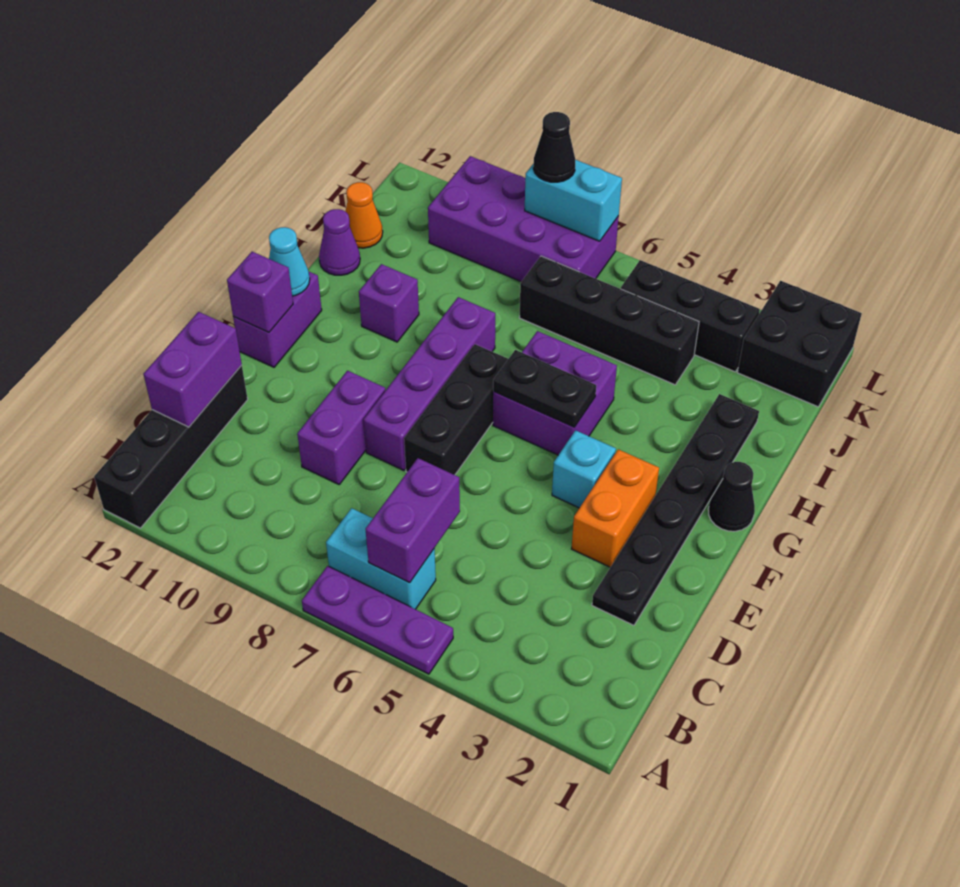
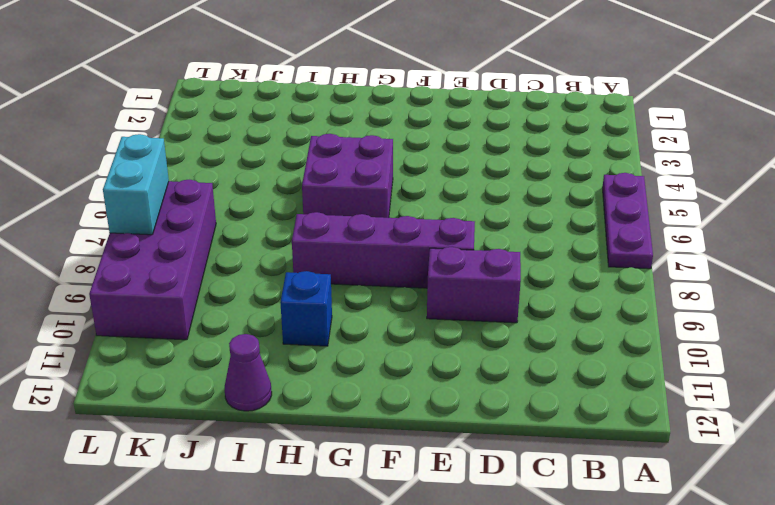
blue 1x1 brick [280,271,332,346] -> purple 1x1 brick [359,264,419,342]
none -> black 1x4 brick [94,365,248,528]
none -> cyan 1x2 brick [326,508,436,609]
none -> black 1x6 plate [592,394,759,625]

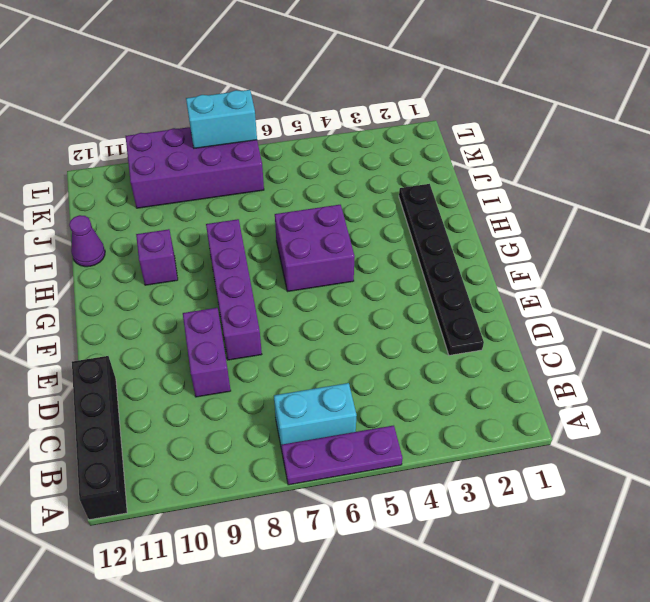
none -> orange 1x2 brick [572,449,659,567]
none -> black 1x3 brick [404,344,508,475]
none -> cyan 1x1 brick [552,430,616,508]

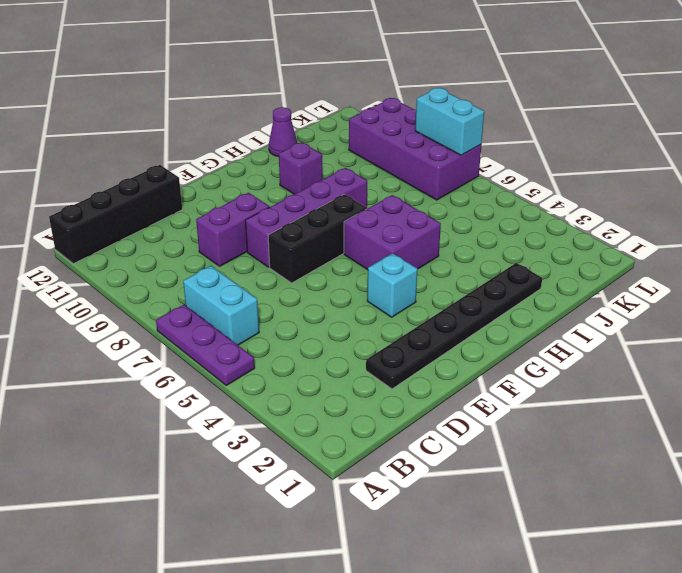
none -> orange 1x2 brick [572,449,659,567]
none -> purple 1x2 brick [233,272,322,367]
none -> black 1x1 cone [708,462,755,531]

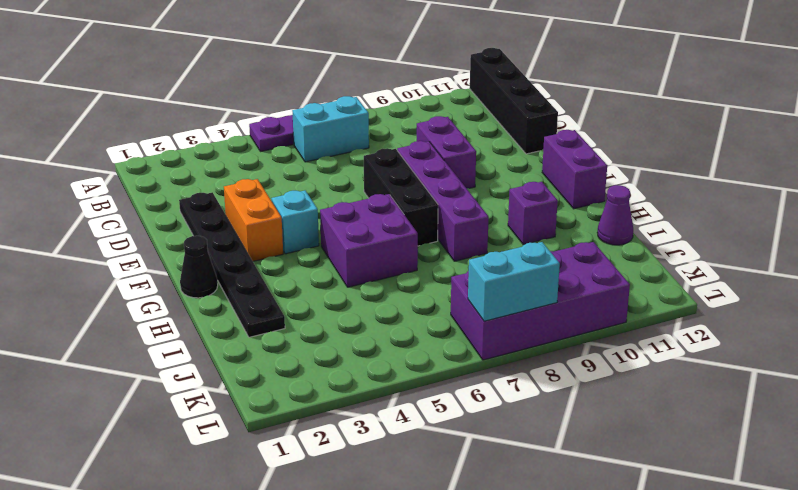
none -> black 1x4 brick [520,256,699,385]
none -> orange 1x1 cone [345,182,383,248]
none -> black 2x2 brick [738,281,862,407]

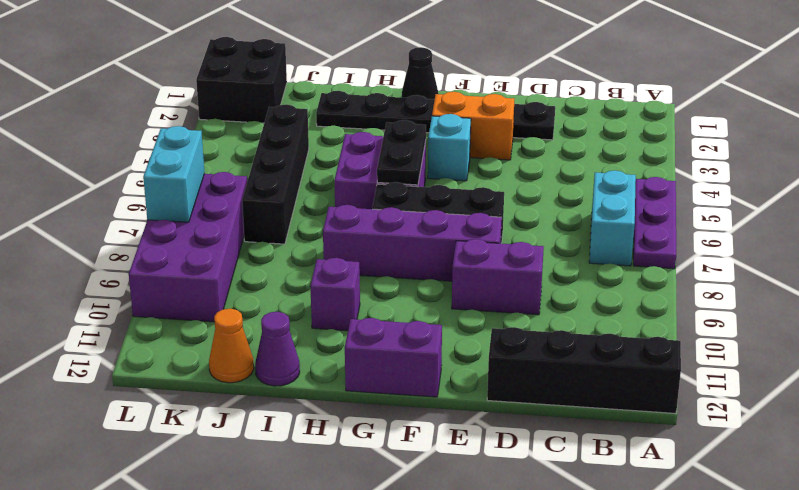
none -> black 1x3 brick [621,260,760,372]
none -> purple 1x2 brick [366,458,460,583]
none -> purple 1x2 brick [143,312,242,427]

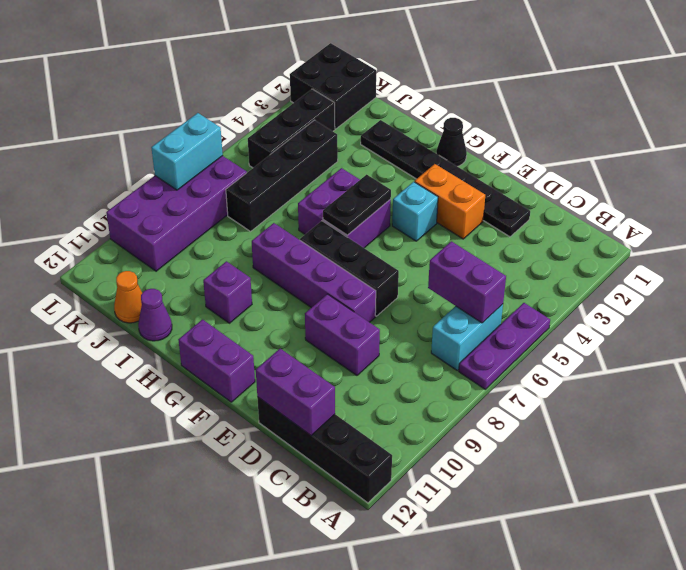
none -> purple 1x1 brick [227,252,293,332]
none -> cyan 1x1 cone [269,227,310,296]
none -> black 1x1 cone [533,112,576,182]

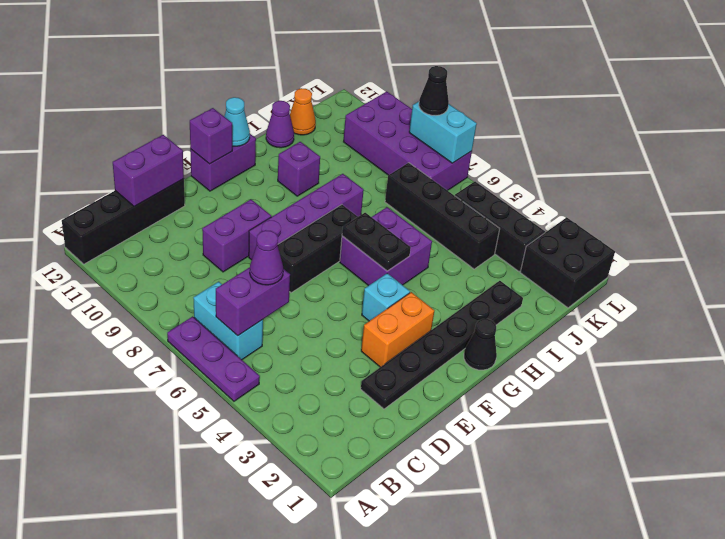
purple 1x1 cone [250,230,283,285] -> none

